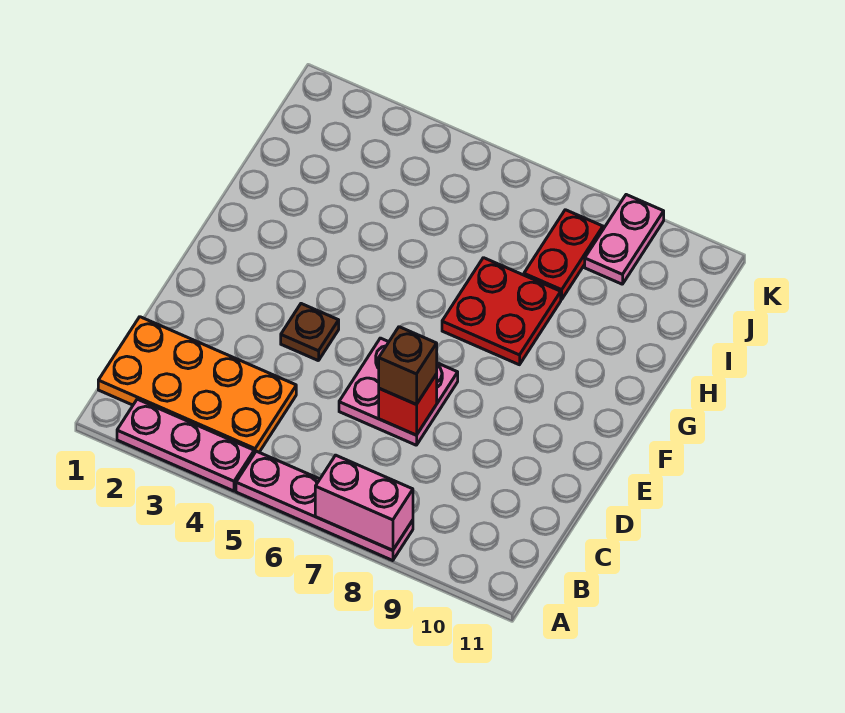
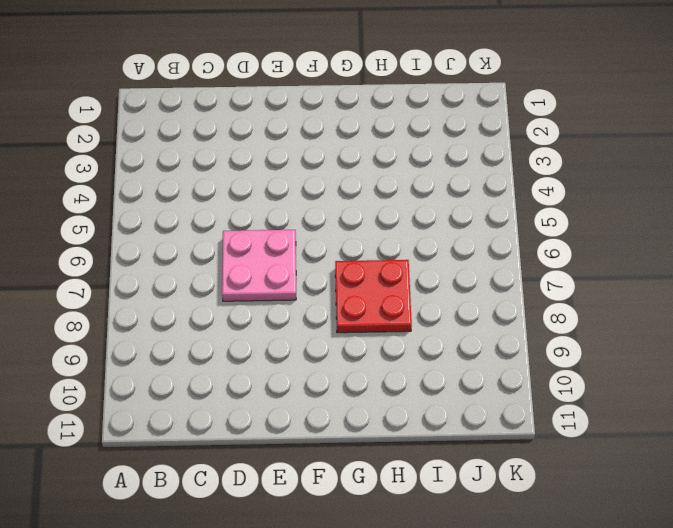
none -> pink 1x3 plate [117,399,254,491]
none -> pink 1x4 plate [236,451,413,561]

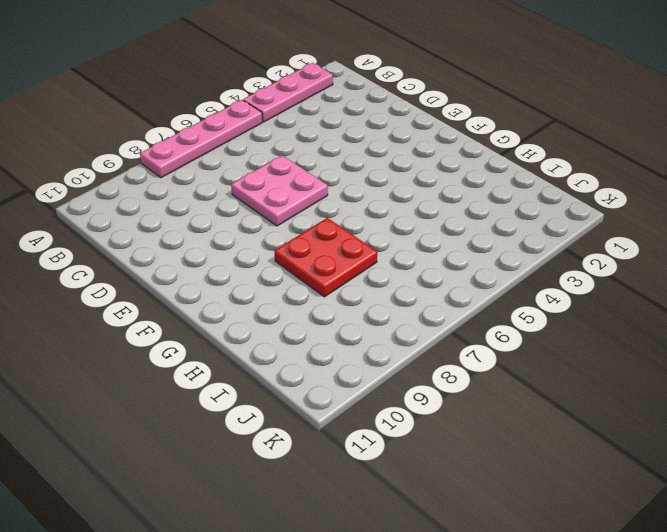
none -> orange 2x4 plate [98,317,296,453]
none -> brown 1x1 plate [281,304,339,361]

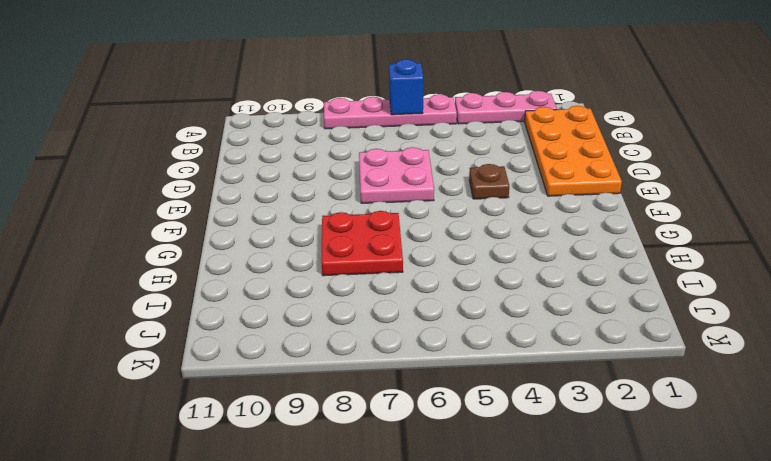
blue 1x1 brick [389,59,423,115] -> none
orange 2x4 plate [525,106,622,196] -> orange 2x4 plate turned to [98,317,296,453]
none -> red 1x2 plate [524,210,603,299]
none -> pink 1x2 plate [585,195,664,284]

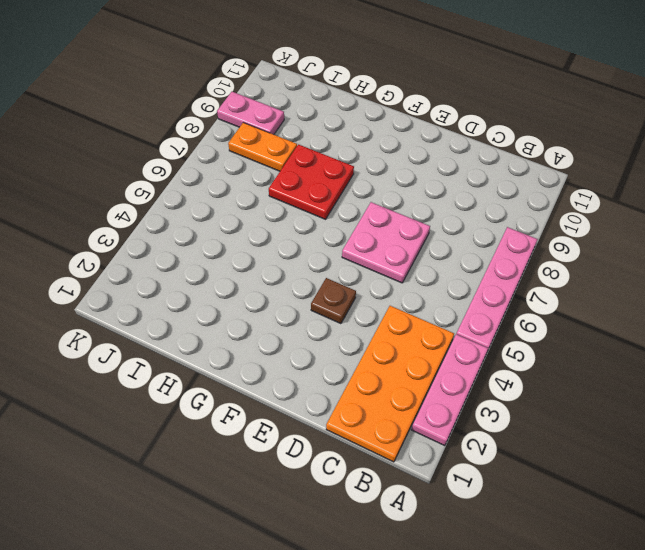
orange 1x2 plate [228,123,297,171] -> red 1x2 plate [524,210,603,299]
none -> pink 1x2 brick [315,455,413,550]
none -> red 1x1 brick [379,374,437,435]

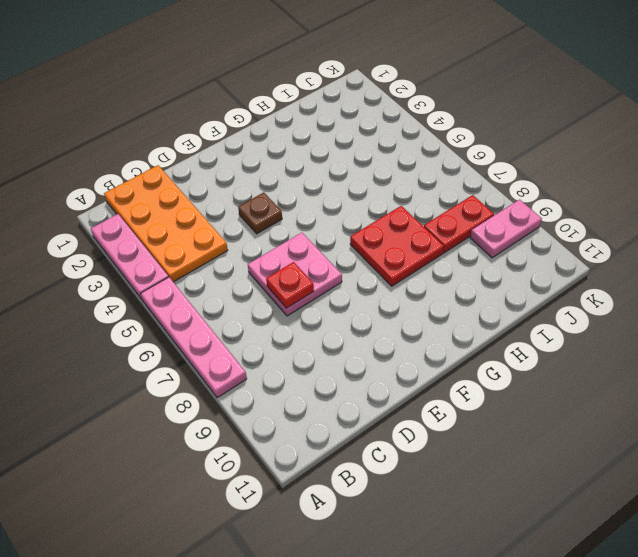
red 1x1 plate [266,262,314,308] -> red 1x1 brick [379,374,437,435]
none -> pink 1x2 brick [315,455,413,550]
none -> brown 1x1 brick [379,327,437,405]

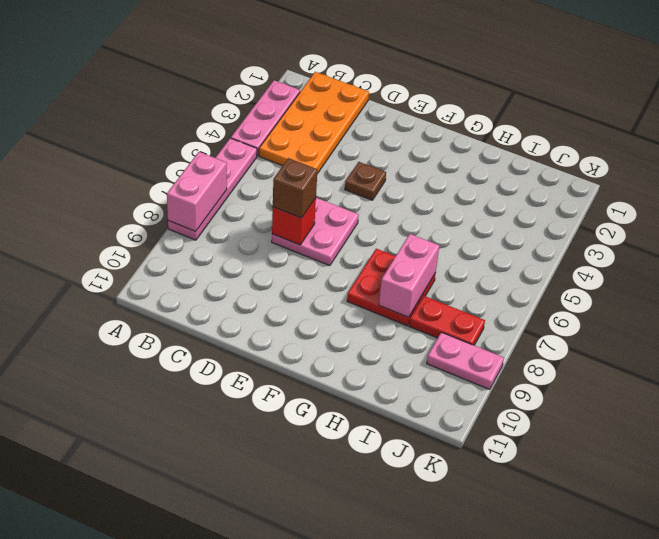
pink 1x2 brick [379,234,439,317] -> none

